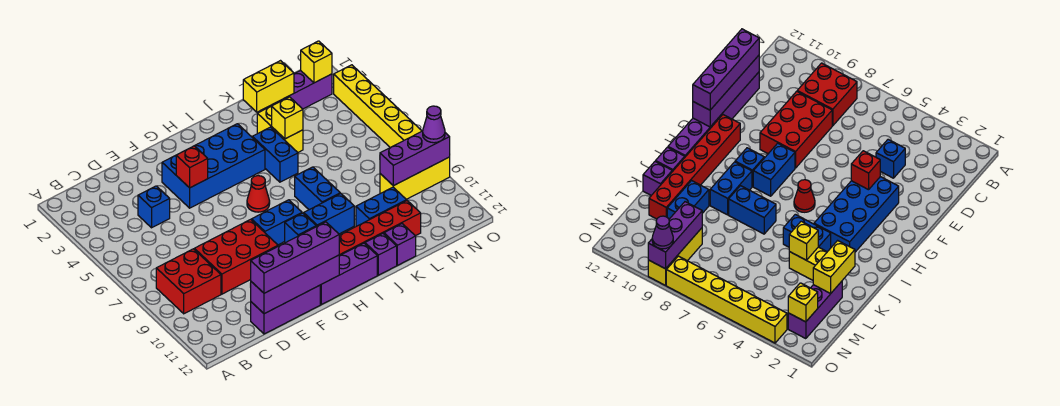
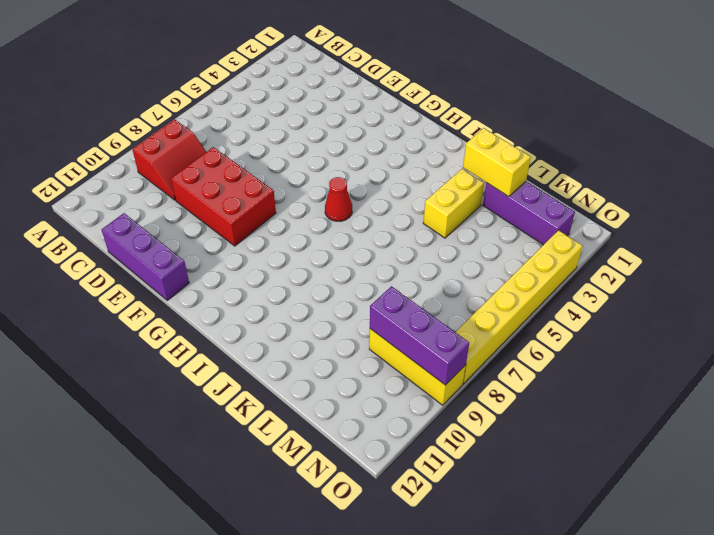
red 2x2 slope [132,119,206,200] -> red 2x2 brick [156,249,221,314]
none -> blue 1x1 brick [138,186,170,228]
none -> blue 2x4 brick [162,124,265,208]
none -> blue 1x2 brick [252,200,302,245]

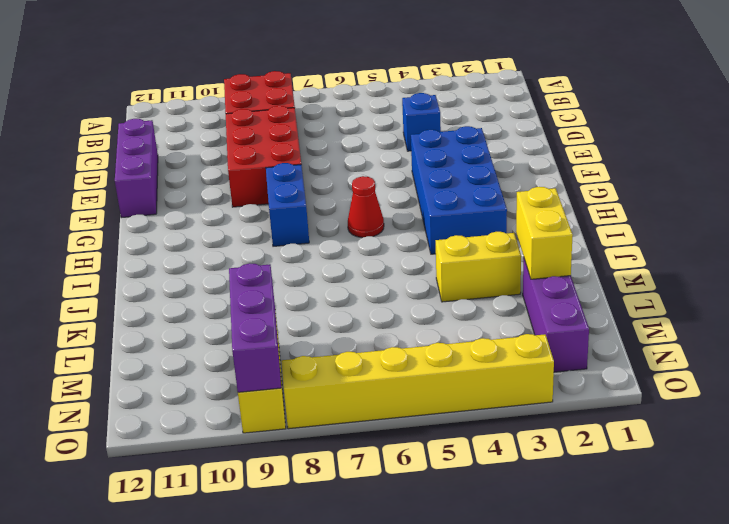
none -> red 1x6 brick [339,201,421,256]
none -> purple 1x3 brick [320,243,377,304]
none -> blue 1x1 brick [285,213,316,243]

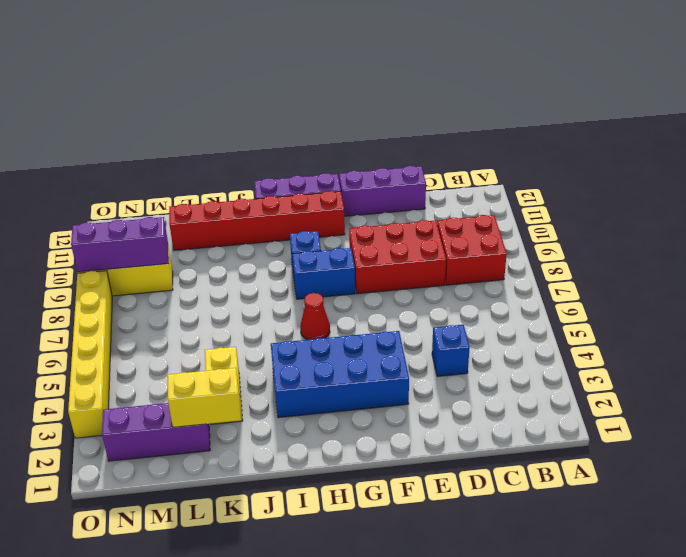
none -> blue 1x2 brick [303,193,354,234]
none -> blue 1x2 brick [252,127,298,182]
none -> blue 1x2 brick [295,167,340,210]

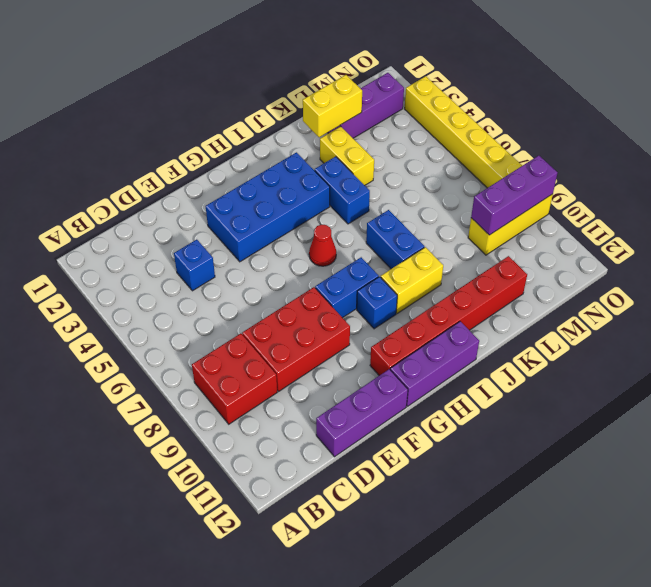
yellow 1x2 brick [381,247,443,314] -> blue 1x2 brick [303,193,354,234]
none -> purple 1x1 brick [365,234,397,275]
none -> blue 1x2 brick [356,187,407,226]
none -> purple 1x1 brick [384,224,416,265]

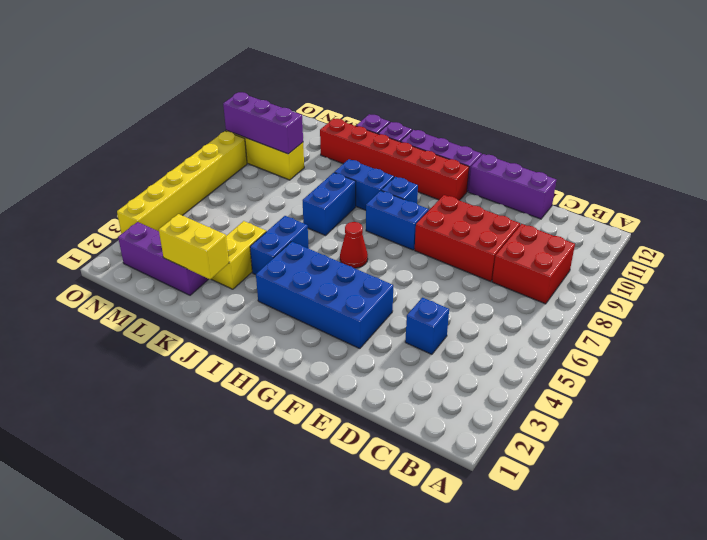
none -> blue 1x2 brick [356,187,407,226]
none -> purple 1x4 brick [250,255,339,314]
none -> red 1x1 brick [176,146,208,188]

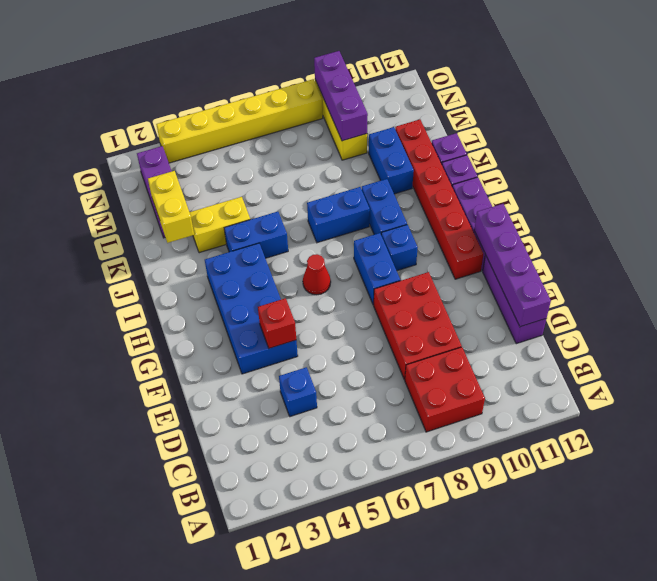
none -> yellow 1x1 brick [272,97,303,139]
none -> yellow 1x1 brick [301,41,332,83]
none -> purple 1x4 brick [251,222,339,293]

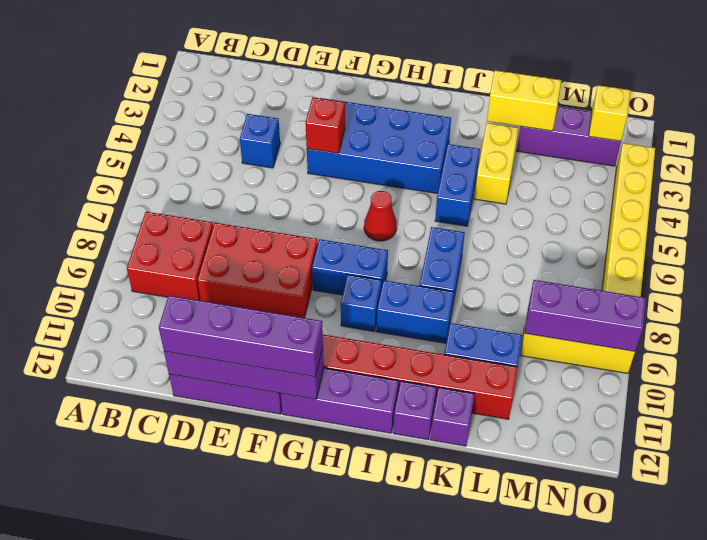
none -> yellow 1x1 brick [272,97,303,139]
none -> purple 1x1 cone [423,106,445,143]

